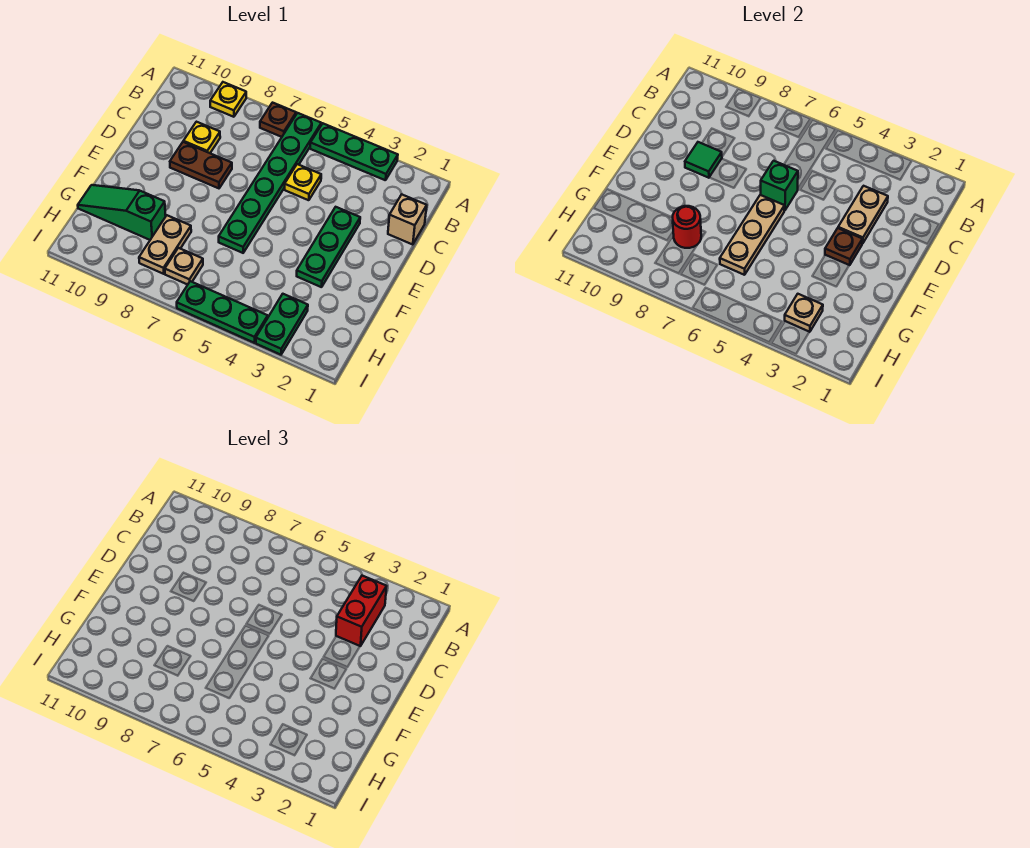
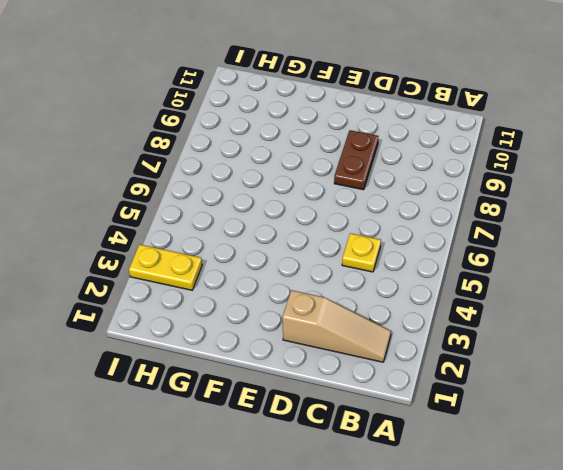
tan 1x3 slope [282,290,391,362] -> none
yellow 1x2 plate [129,244,202,290] -> green 1x2 plate [256,294,308,355]
none -> green 1x3 plate [310,124,398,180]
none -> green 1x6 plate [219,113,321,253]
none -> brown 1x1 plate [260,103,296,137]

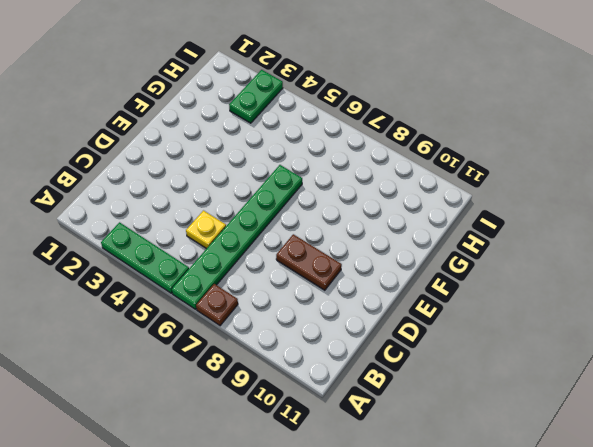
none -> yellow 1x1 plate [210,82,246,117]
none -> tan 1x1 brick [388,194,427,245]
none -> yellow 1x1 plate [184,122,220,153]

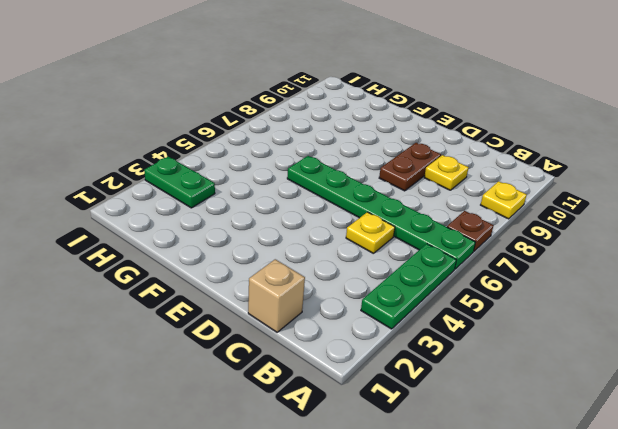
none -> green 1x3 plate [297,207,360,287]
none -> tan 1x2 plate [139,215,191,274]
none -> green 1x3 slope [78,185,166,240]

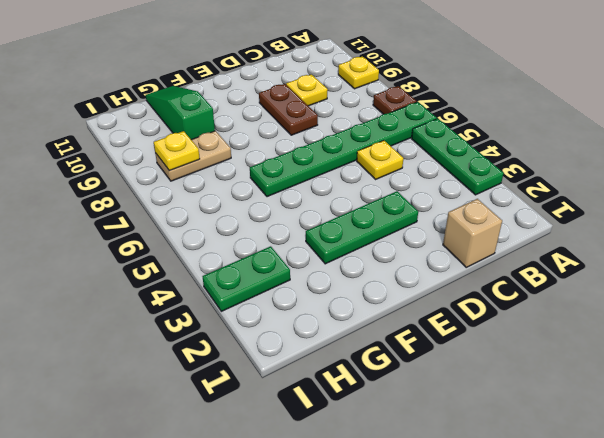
yellow 1x1 plate [154,131,200,171] -> none
none -> tan 1x1 plate [165,248,203,285]
none -> green 1x3 plate [177,281,268,343]
none -> tan 1x2 plate [838,186,888,244]

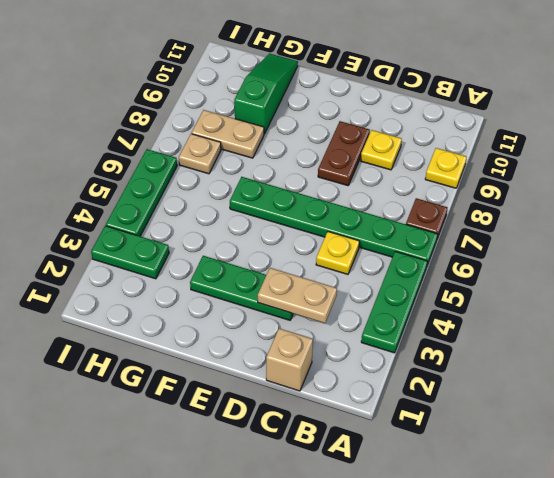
none -> green 1x1 brick [761,161,798,210]
none -> green 1x1 tile [685,142,722,178]
none -> brown 1x1 plate [825,228,862,265]

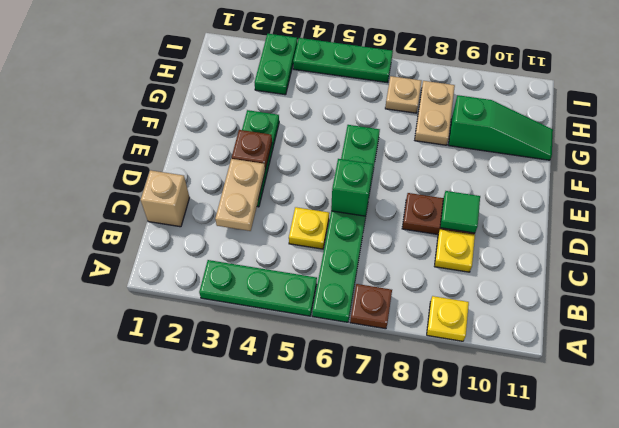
none -> tan 1x3 plate [720,195,785,275]
none -> red 1x1 round brick [673,206,701,248]
none -> tan 1x1 plate [785,294,823,332]

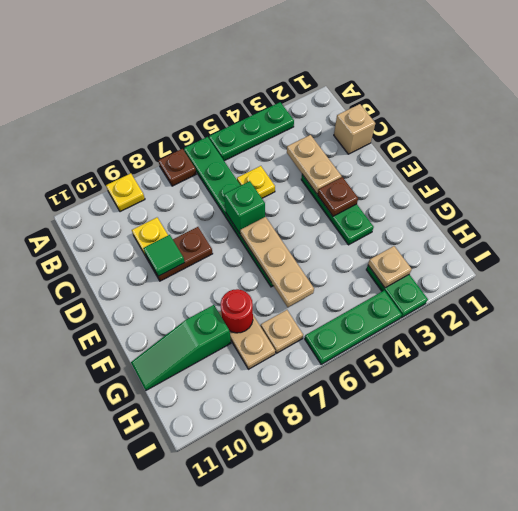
none -> red 1x2 brick [336,576,387,646]

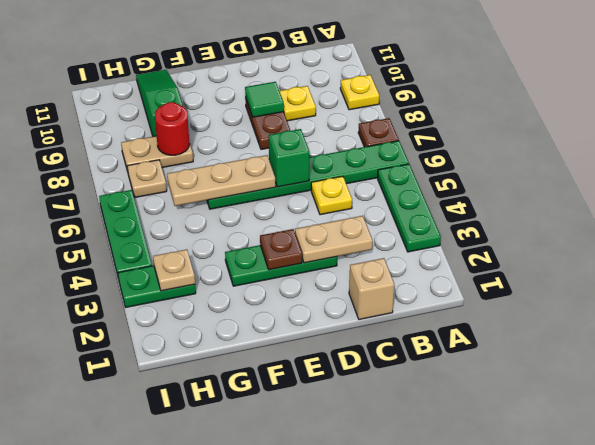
none -> red 1x2 brick [336,576,387,646]

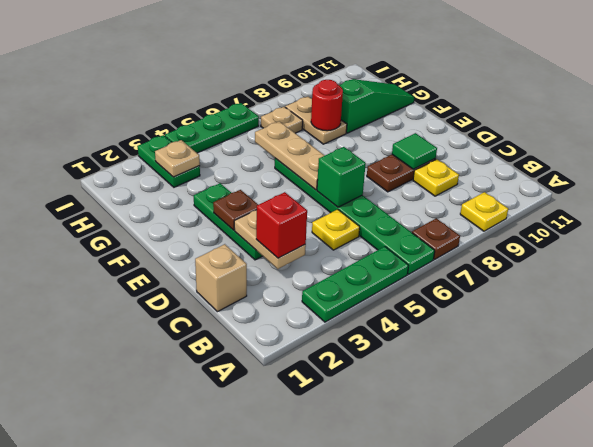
red 1x1 brick [256,192,307,258] -> red 1x2 brick [336,576,387,646]

